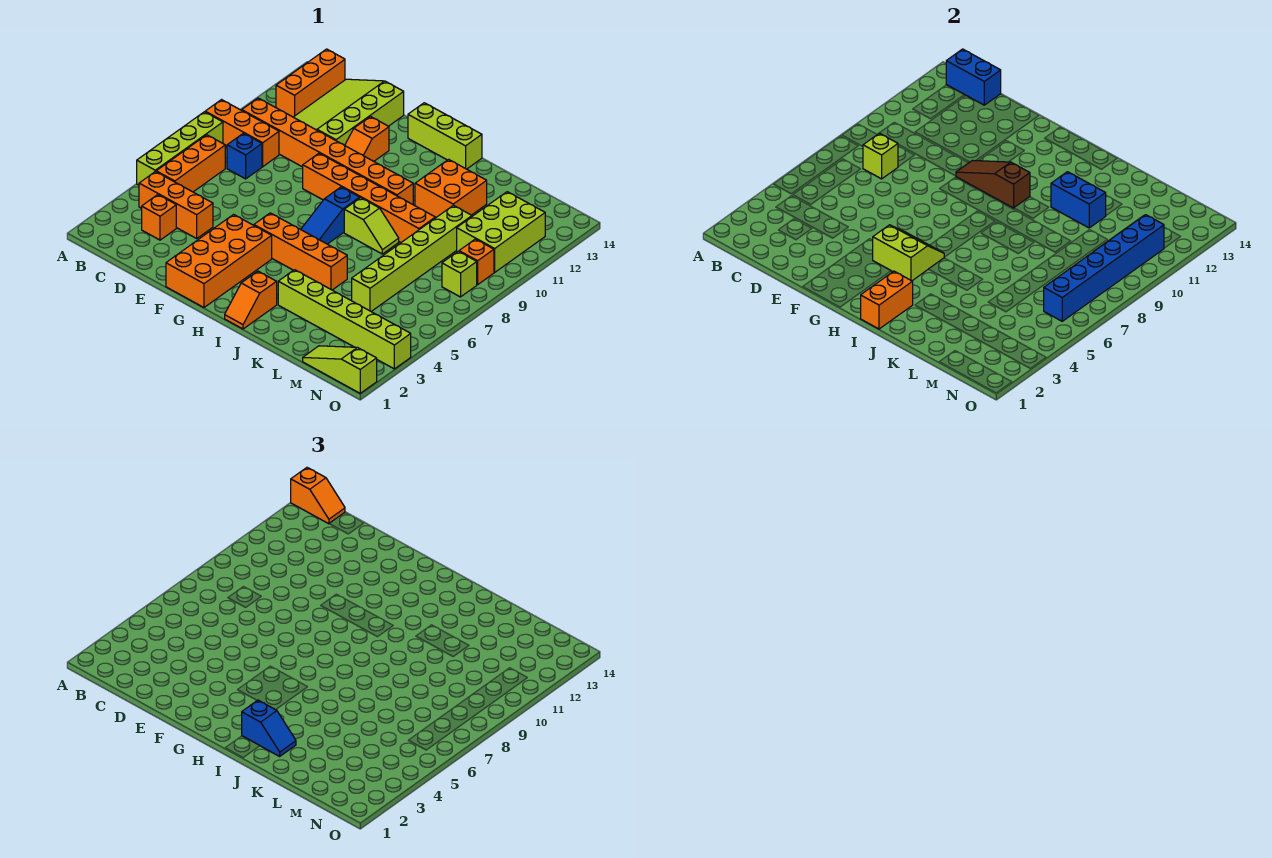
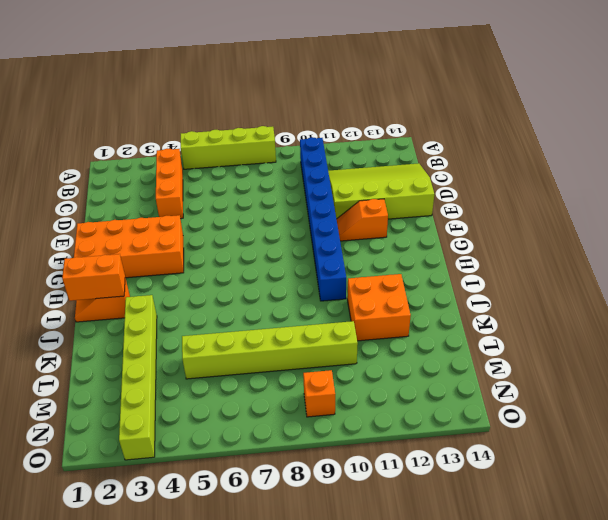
blue 1x8 brick [300,137,346,301] -> orange 1x8 brick [242,98,413,204]
none -> orange 1x3 brick [205,100,279,167]
none -> orange 1x3 brick [156,135,225,192]
none -> orange 1x3 brick [276,49,345,117]
none -> orange 1x1 brick [142,195,176,240]

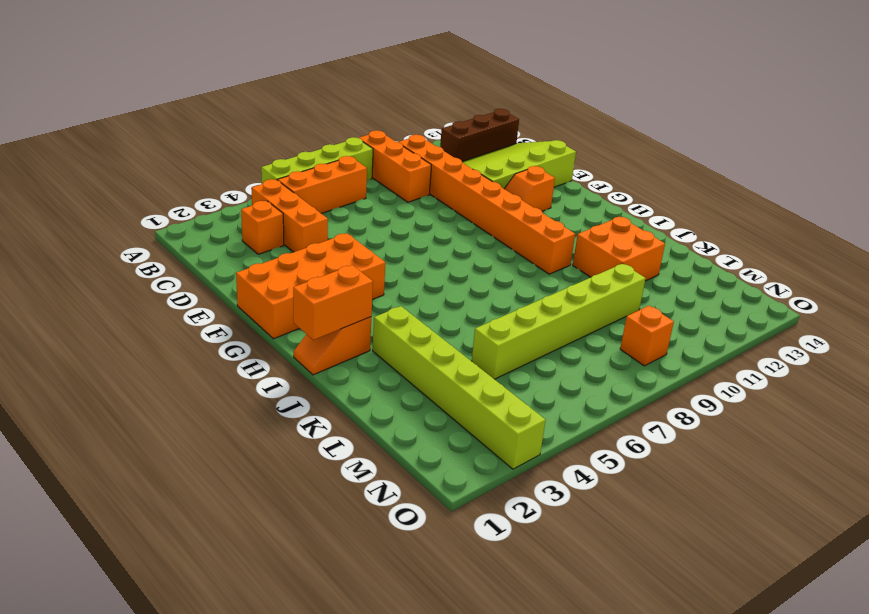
brown 1x3 brick [440,109,519,161] -> orange 1x3 brick [276,49,345,117]
none -> blue 1x1 brick [227,133,262,179]
none -> orange 1x6 brick [303,153,435,243]
none -> orange 1x4 brick [254,213,347,290]
none -> lime 1x3 brick [408,103,482,169]

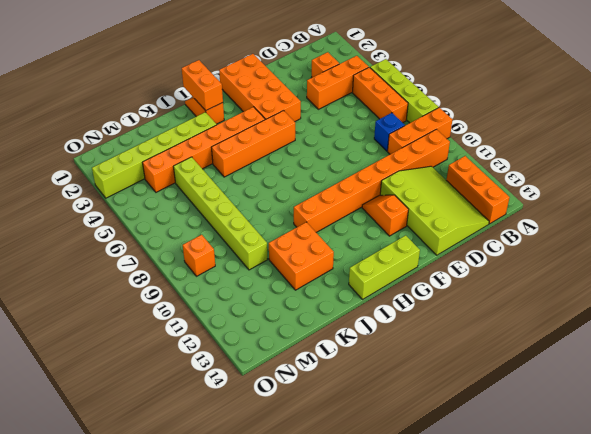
orange 1x6 brick [143,107,265,192] -> orange 1x6 brick moved to [303,153,435,243]
none -> blue 1x3 slope [301,187,360,244]
none -> lime 1x2 slope [344,198,399,254]
none -> lime 1x3 slope [303,346,377,393]
none -> lime 2x3 brick [457,192,545,272]

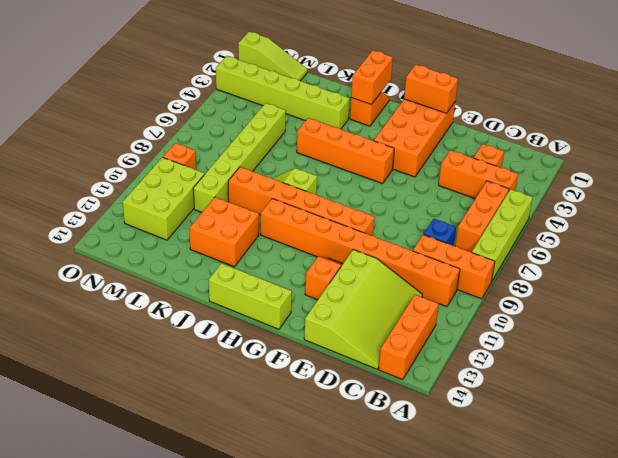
orange 1x2 brick [404,65,458,113] -> none
none -> blue 1x3 slope [301,187,360,244]
none -> lime 1x1 brick [442,251,477,297]
none -> blue 1x2 brick [946,49,1001,105]
none -> lime 1x1 brick [863,133,898,179]

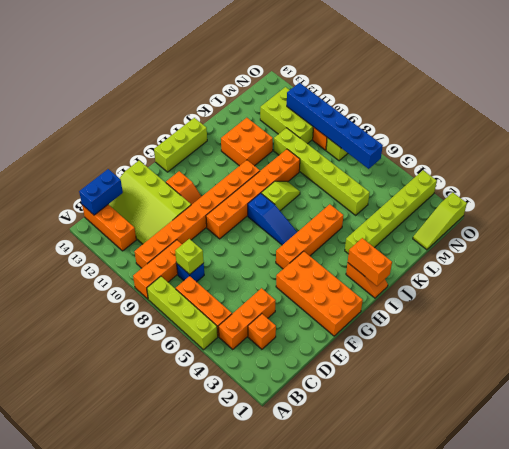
none -> brown 1x3 slope [956,160,1030,208]
none -> lime 2x2 slope [873,225,944,281]
none -> blue 1x2 brick [1051,172,1106,228]
none -> orange 1x2 slope [291,468,345,524]

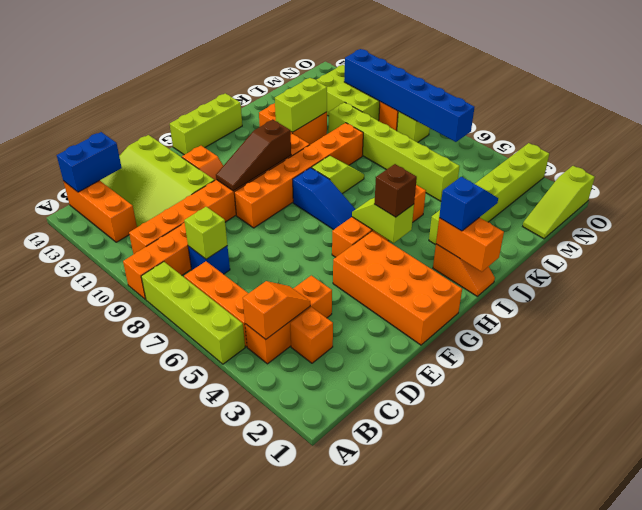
orange 1x2 slope [243,281,310,339] -> orange 1x2 slope moved to [291,468,345,524]
lime 1x2 slope [352,198,414,243] -> lime 2x2 slope [873,225,944,281]
brown 1x1 brick [374,164,417,217] -> none
lime 1x2 brick [275,78,327,132] -> blue 1x2 brick [1051,172,1106,228]

